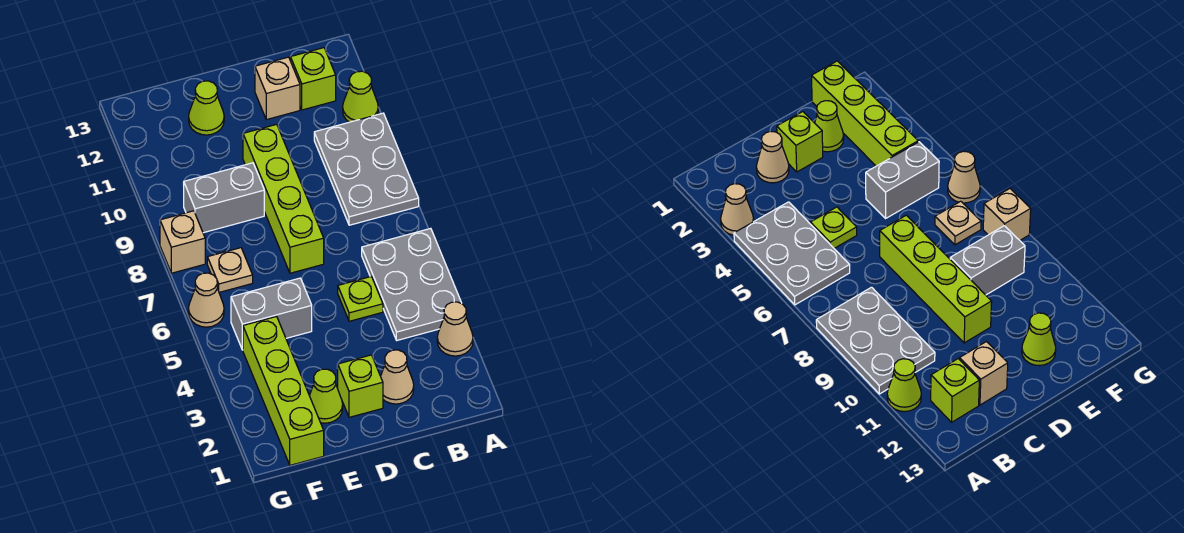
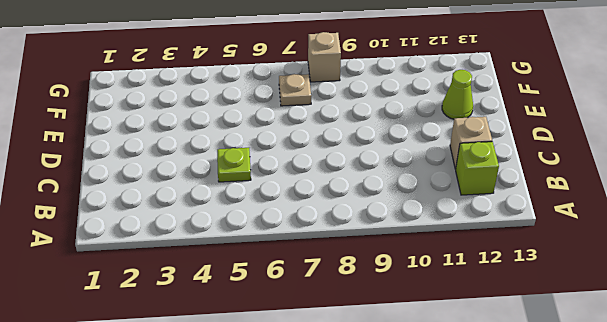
none -> tan 1x1 cone [437,302,473,356]
none -> grey 2x3 plate [362,228,461,340]
none -> grey 2x3 plate [314,113,419,225]

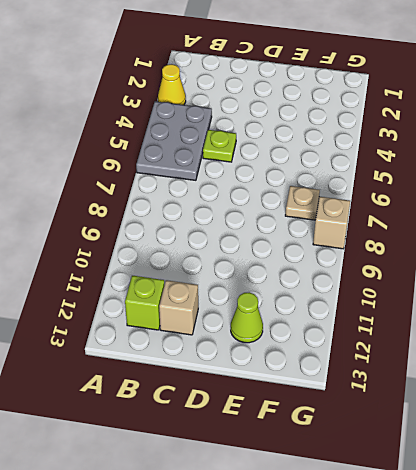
yellow 1x1 cone [158,64,186,105] -> tan 1x1 cone [437,302,473,356]
none -> grey 2x3 plate [314,113,419,225]
none -> lime 1x1 cone [343,71,378,122]
none -> tan 1x1 cone [381,350,414,404]

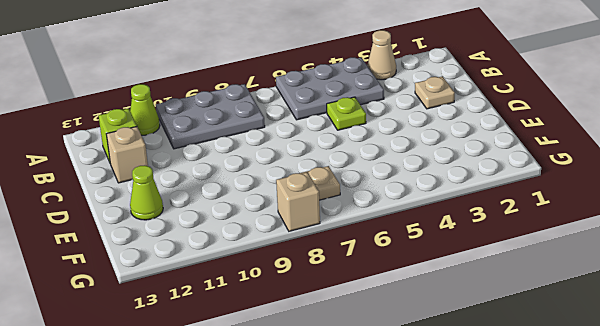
tan 1x1 plate [415,76,455,109] -> tan 1x1 cone [381,350,414,404]
none -> lime 1x1 brick [337,355,383,417]
none -> lime 1x4 brick [243,124,324,273]
none -> lime 1x1 cone [309,369,343,423]

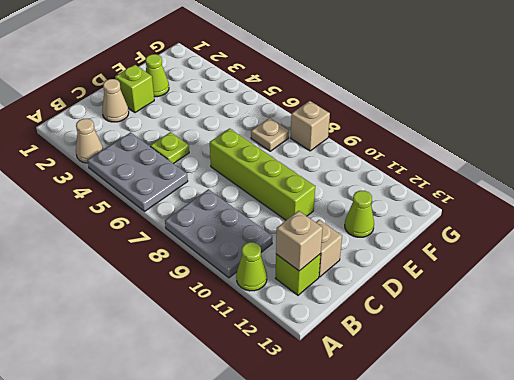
tan 1x1 brick [276,211,323,271] -> none
none -> grey 1x2 brick [231,278,312,350]
none -> grey 1x2 brick [184,163,264,233]
none -> lime 1x4 brick [243,317,324,465]

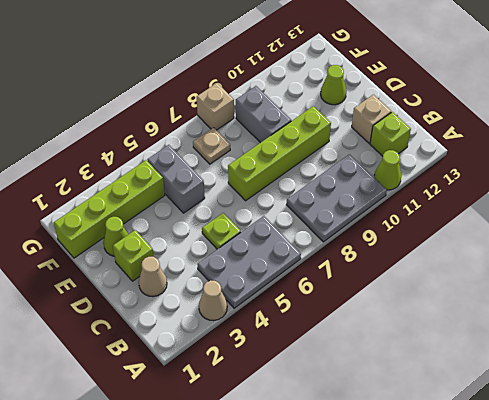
none -> tan 1x1 cone [188,273,224,327]

